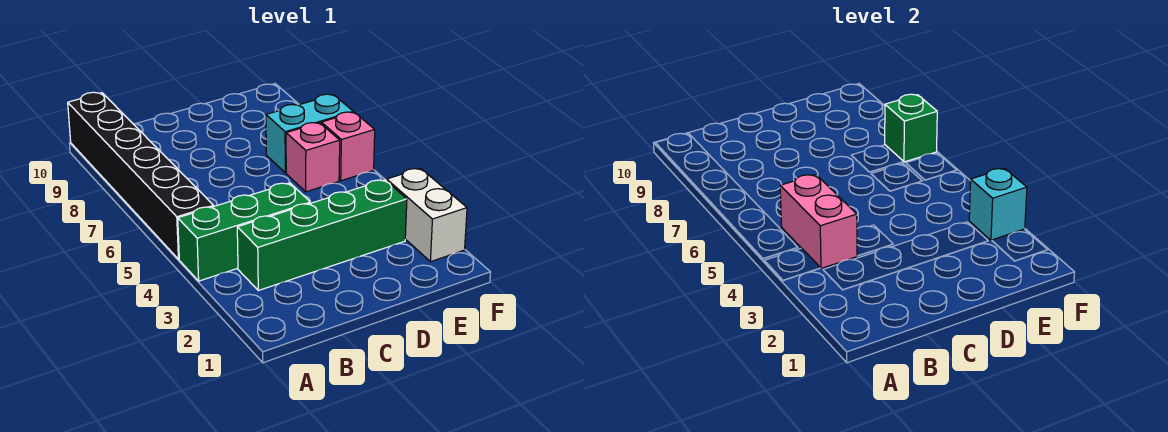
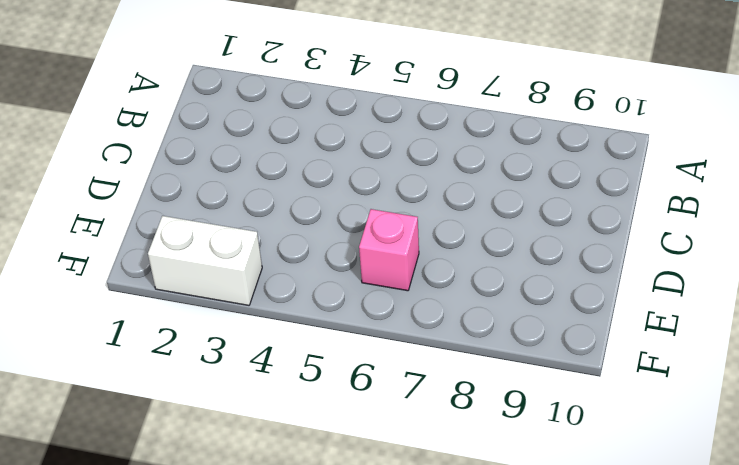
none -> green 1x3 brick [178,183,310,281]
none -> black 1x6 brick [68,92,214,259]

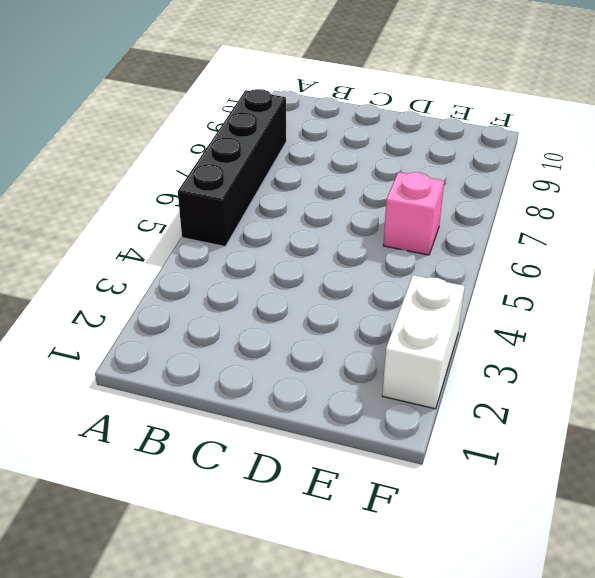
black 1x4 brick [178,89,286,246] -> black 1x6 brick [68,92,214,259]
none -> green 1x3 brick [178,183,310,281]
none -> green 1x4 brick [237,180,407,290]

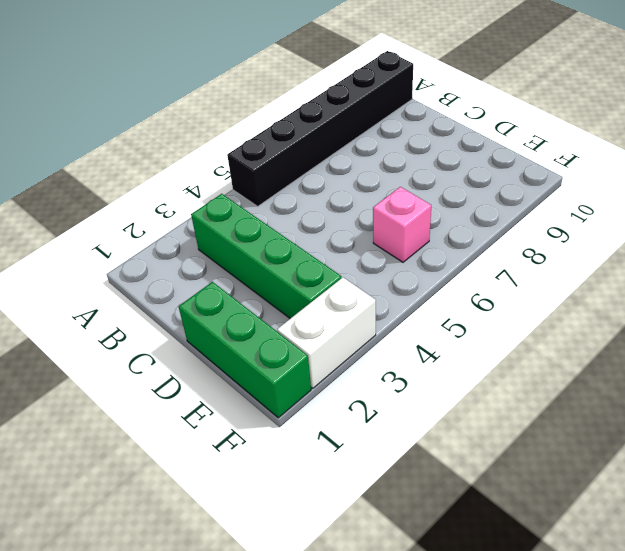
green 1x3 brick [179,282,311,418] -> green 1x3 brick moved to [178,183,310,281]
none -> cyan 1x2 brick [266,94,353,173]
none -> pink 1x1 brick [321,112,375,181]

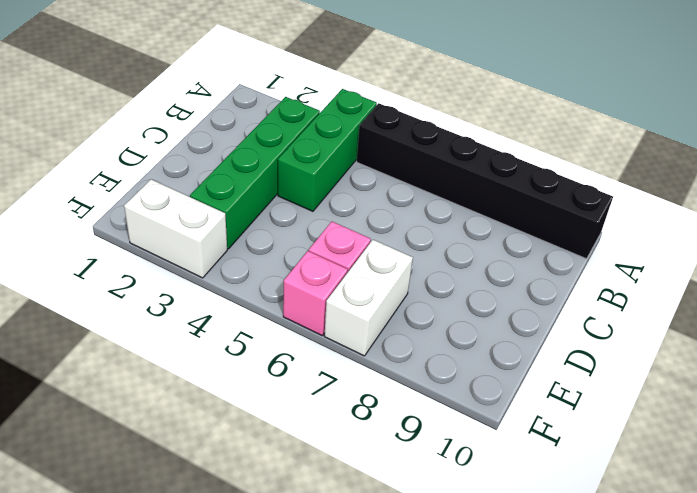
white 1x2 brick [324,240,413,356] -> cyan 1x2 brick [266,94,353,173]
none -> pink 1x2 brick [780,175,857,268]
none -> cyan 1x1 brick [969,168,1027,240]

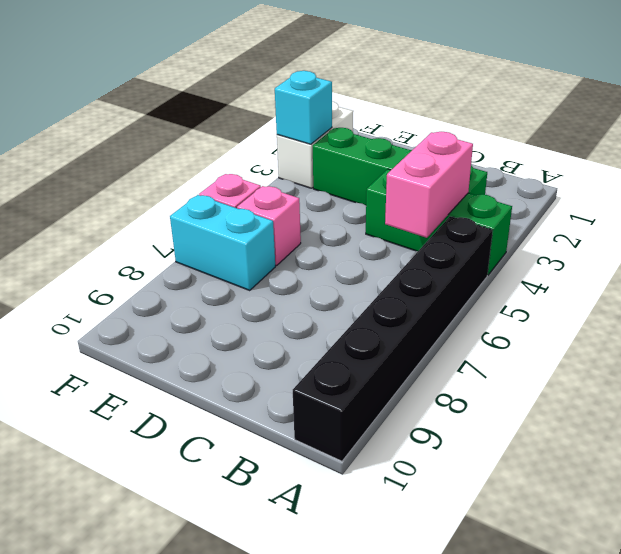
none -> green 1x1 brick [885,94,937,162]

